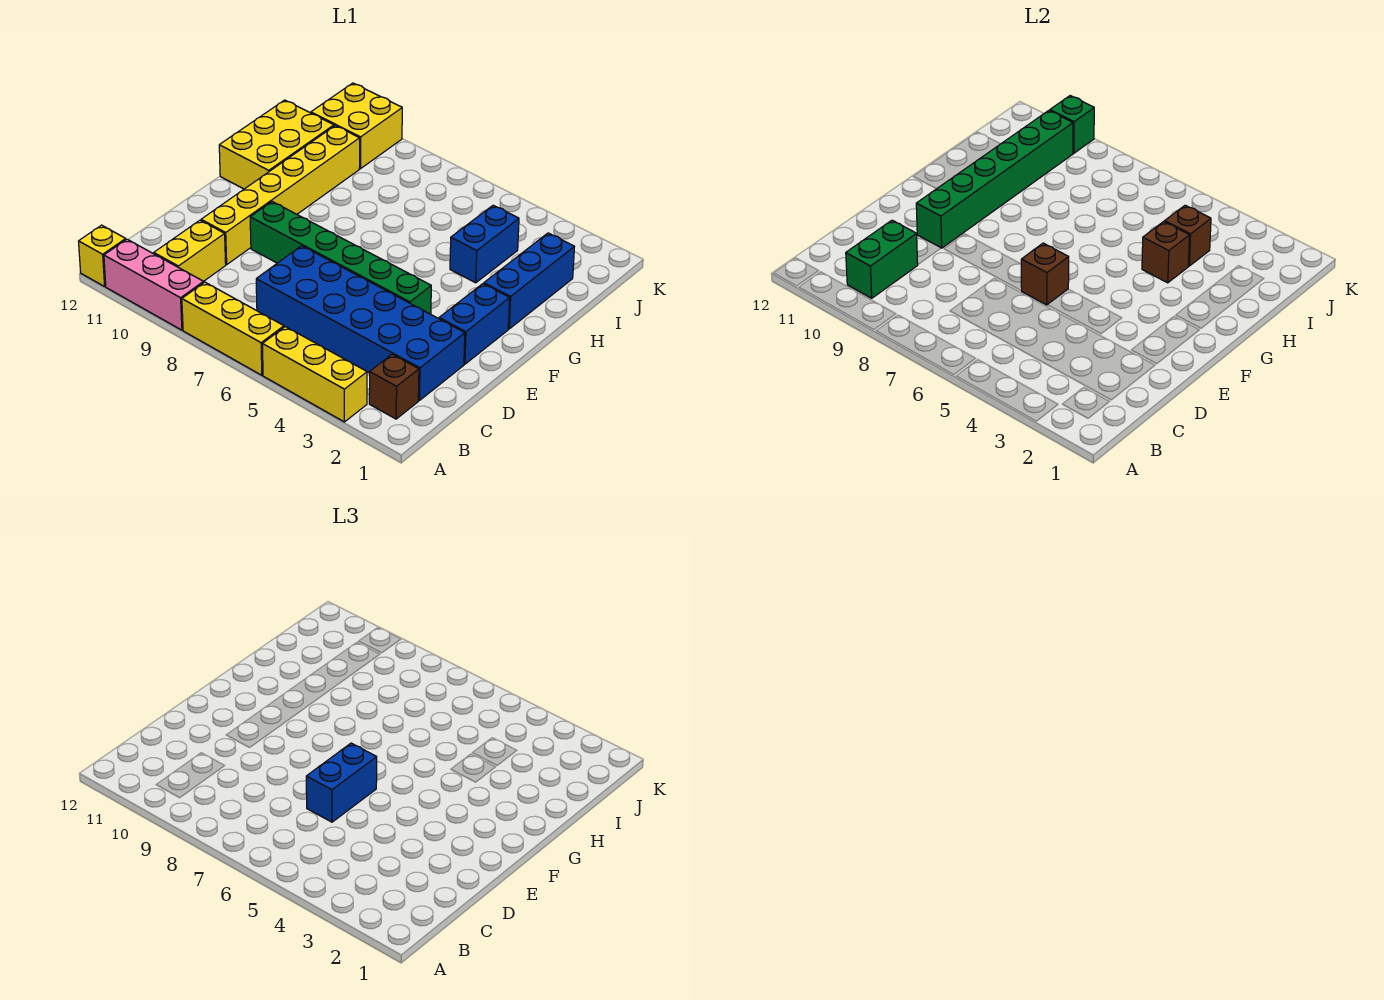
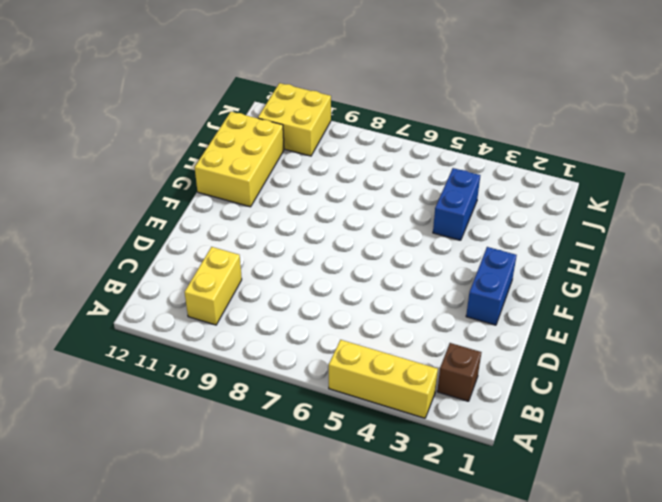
none -> yellow 1x3 brick [182,282,284,375]
none -> pink 1x3 brick [104,239,204,330]
none -> yellow 1x1 brick [79,225,126,286]

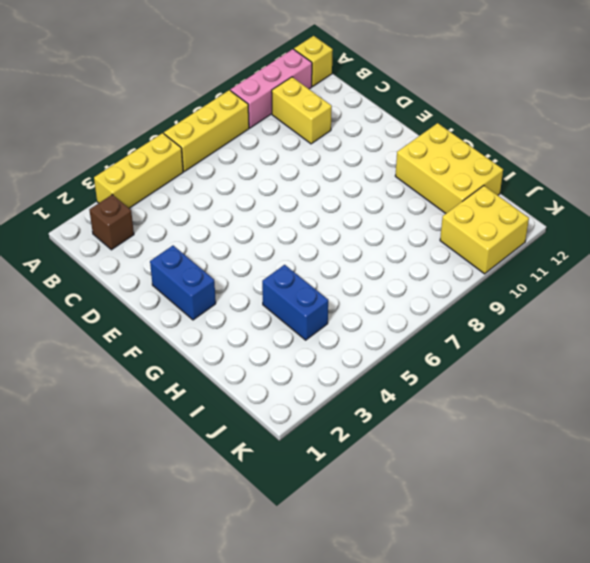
none -> blue 2x6 brick [256,246,465,400]
none -> yellow 1x6 brick [201,126,360,265]
none -> green 1x6 brick [250,202,431,314]

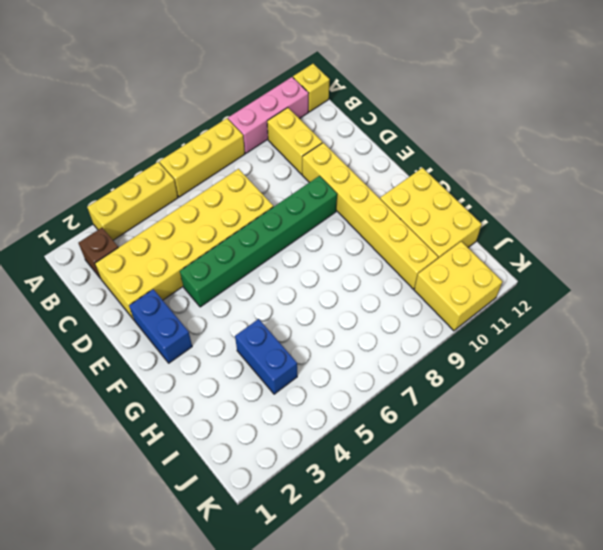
yellow 2x6 brick [95,169,273,320] -> blue 2x6 brick [256,246,465,400]
none -> blue 1x3 brick [484,233,574,329]
none -> green 1x2 brick [846,220,918,298]
none -> brown 1x1 brick [1021,243,1069,305]

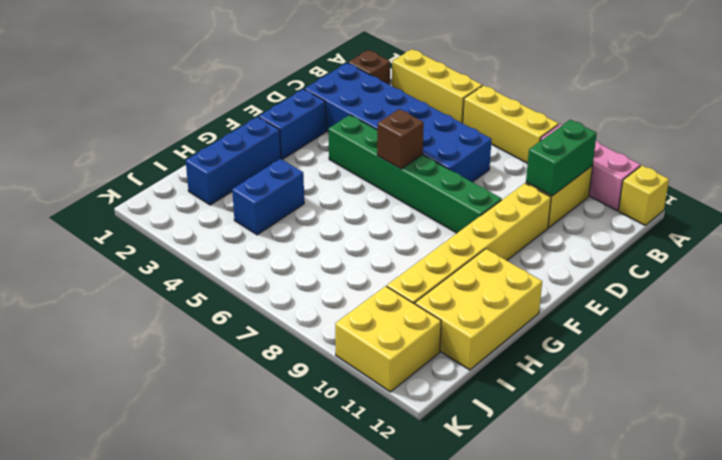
none -> green 1x6 brick [916,111,1073,248]
none -> brown 1x1 brick [1142,222,1190,283]
none -> brown 1x1 brick [1165,205,1211,266]

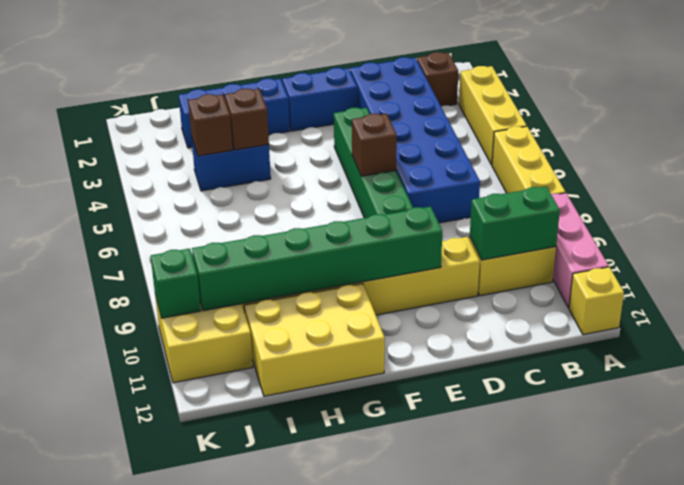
none -> blue 1x2 brick [306,743,377,822]

